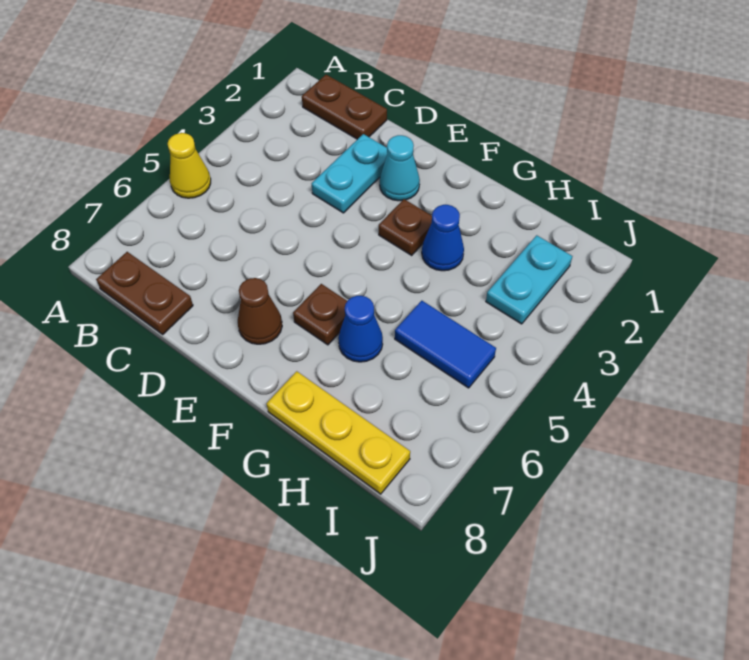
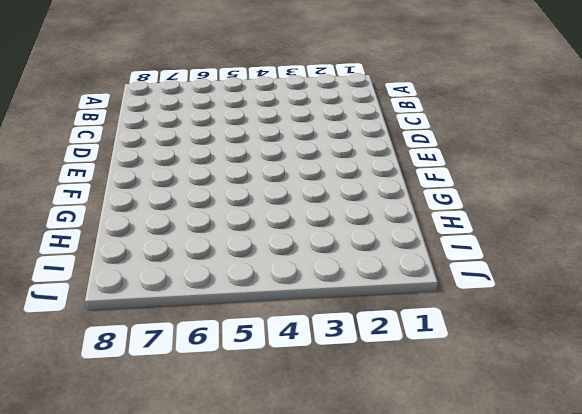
none -> yellow 1x1 cone [168,133,211,198]
none -> brown 1x2 plate [302,75,387,139]
none -> brown 1x2 plate [96,252,193,334]

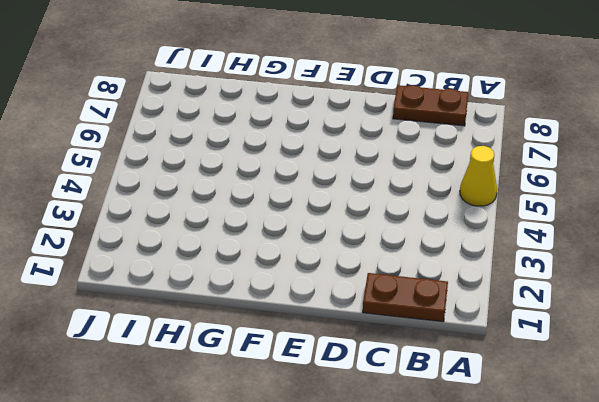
none -> cyan 1x2 plate [312,134,387,213]
none -> cyan 1x1 cone [380,135,420,201]
none -> brown 1x1 cone [238,278,282,344]

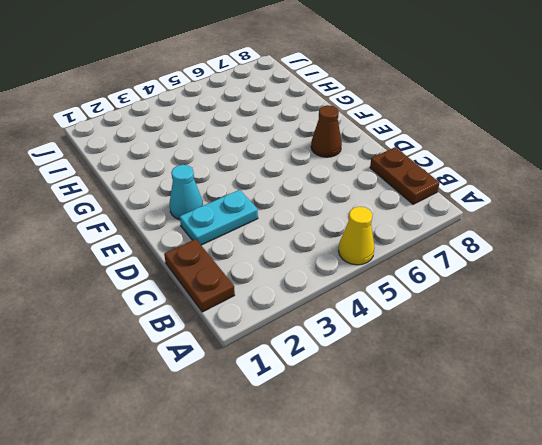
none -> brown 1x1 plate [379,199,432,255]
none -> brown 1x1 plate [293,284,347,345]
none -> blue 1x1 cone [422,205,464,271]

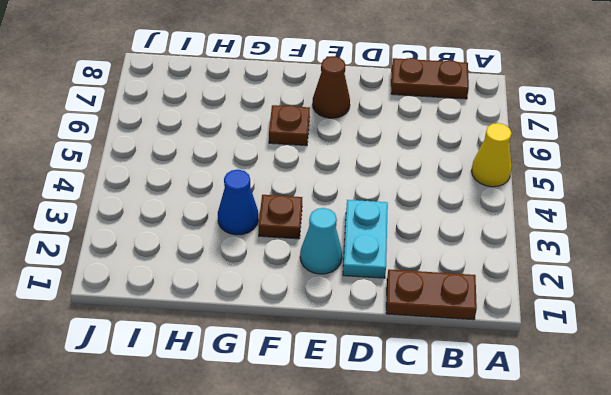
none -> blue 1x1 cone [338,296,383,362]
none -> yellow 1x3 plate [267,371,410,494]
none -> blue 1x2 tile [395,301,496,388]

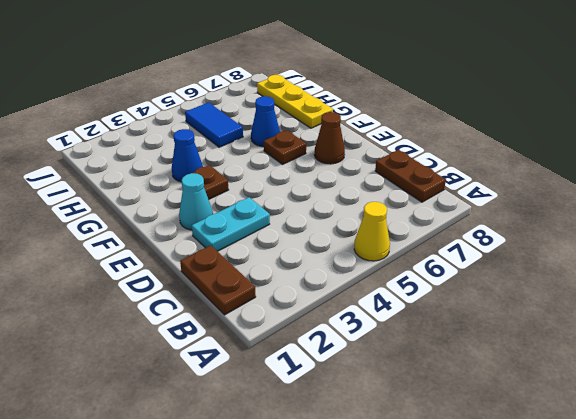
none -> cyan 1x2 plate [486,235,572,324]

